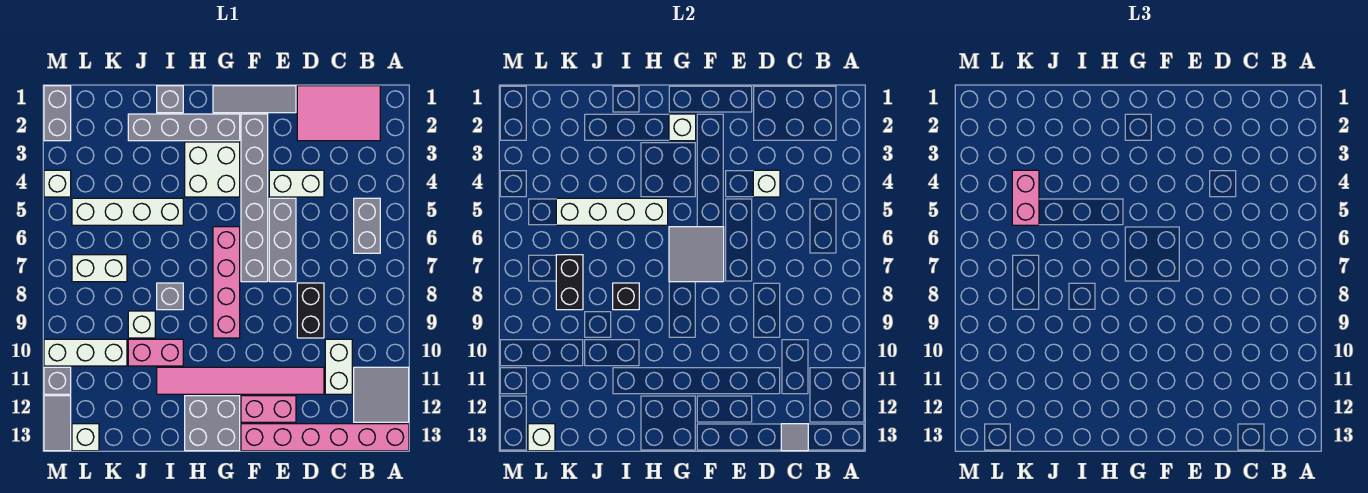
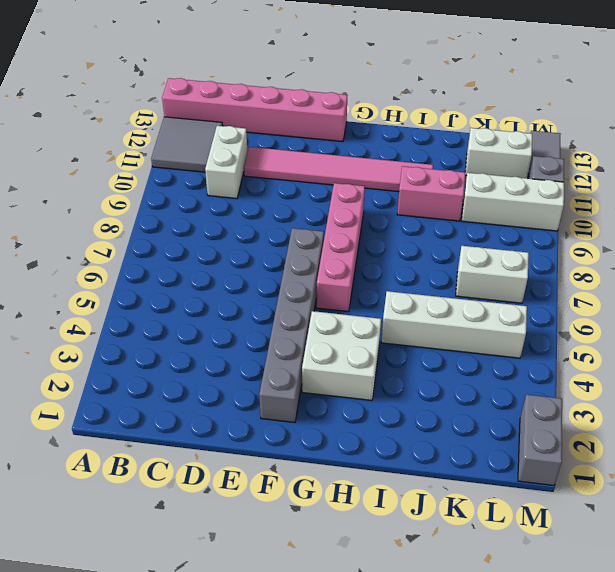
white 1x2 brick [465,128,532,178] -> white 1x2 brick moved to [269,170,324,197]
none -> pink 2x3 tile [297,86,380,141]
none -> grey 1x2 brick [354,198,380,253]
none -> black 1x2 brick [297,283,324,338]
none -> grey 1x3 tile [213,86,296,113]

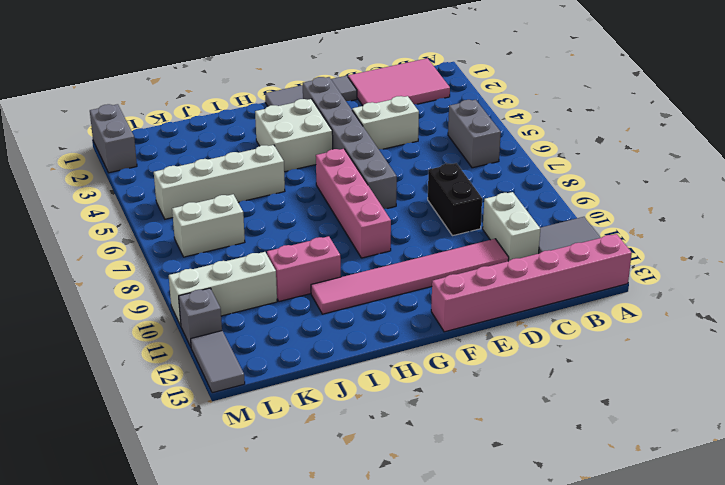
none -> grey 1x3 brick [269,198,296,282]
none -> pink 1x2 brick [241,396,296,422]
none -> grey 1x4 brick [128,114,240,141]
none -> grey 2x2 brick [185,396,240,451]

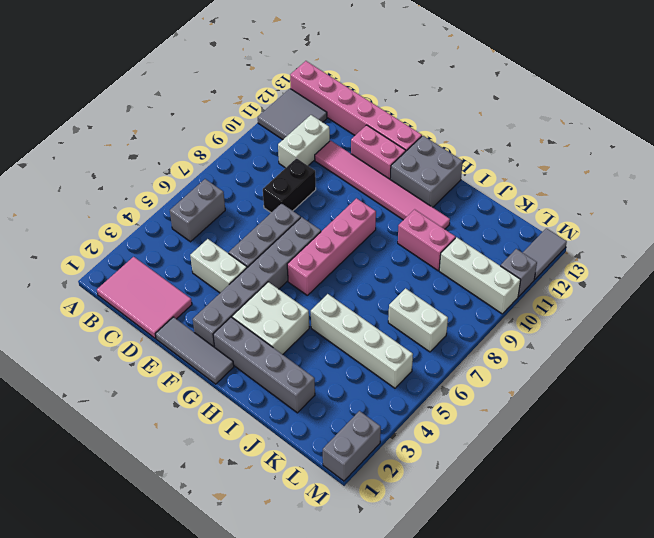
none -> grey 1x1 brick [157,86,183,113]
none -> grey 1x1 brick [157,283,183,310]
none -> white 1x1 brick [128,311,155,338]
none -> white 1x1 brick [72,424,99,451]

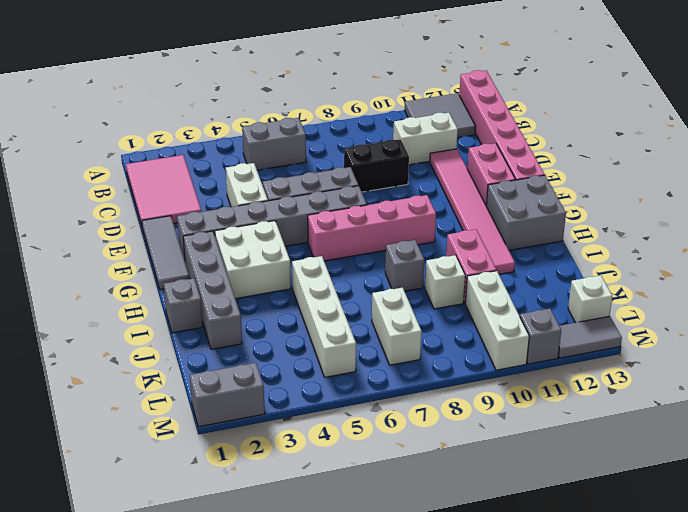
none -> white 1x1 brick [44,170,71,197]
none -> grey 1x1 tile [781,424,808,451]
none -> white 1x1 brick [753,170,780,197]
none -> grey 2x2 tile [669,227,724,282]

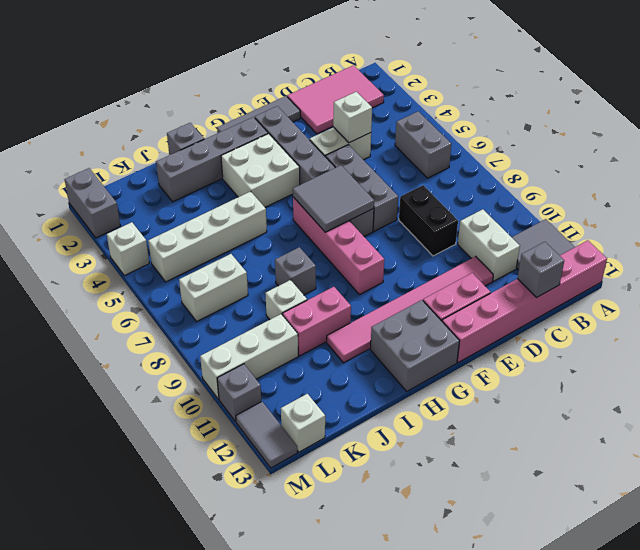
grey 1x1 brick [517,242,564,297] -> grey 1x1 tile [781,424,808,451]
none -> white 1x1 brick [669,114,696,141]
none -> white 1x4 brick [556,198,668,225]
none -> black 1x1 brick [613,283,639,310]
none -> black 1x2 brick [556,255,583,310]

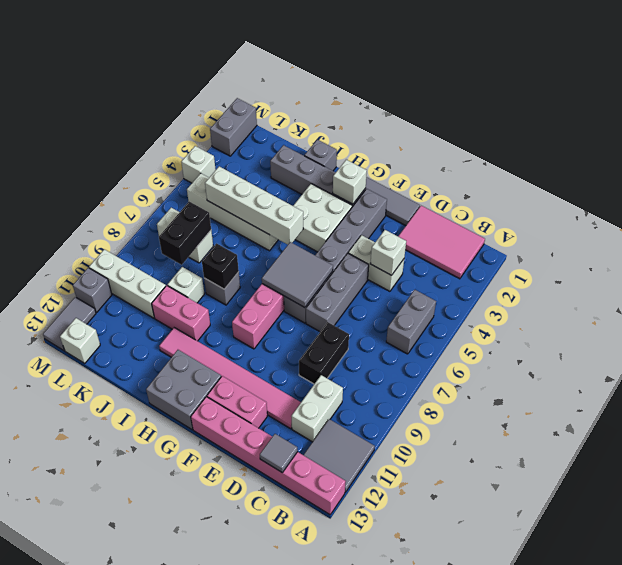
none -> white 1x1 brick [528,424,555,451]
none -> pink 1x2 brick [1012,170,1039,225]

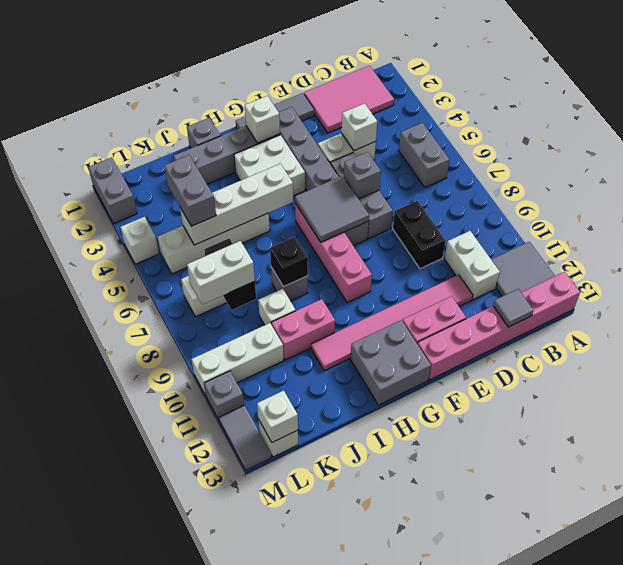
grey 1x1 brick [344,152,381,199] -> none
grey 1x2 brick [164,155,216,226] -> pink 1x2 brick [1012,170,1039,225]
white 1x2 brick [187,241,255,305] -> none

